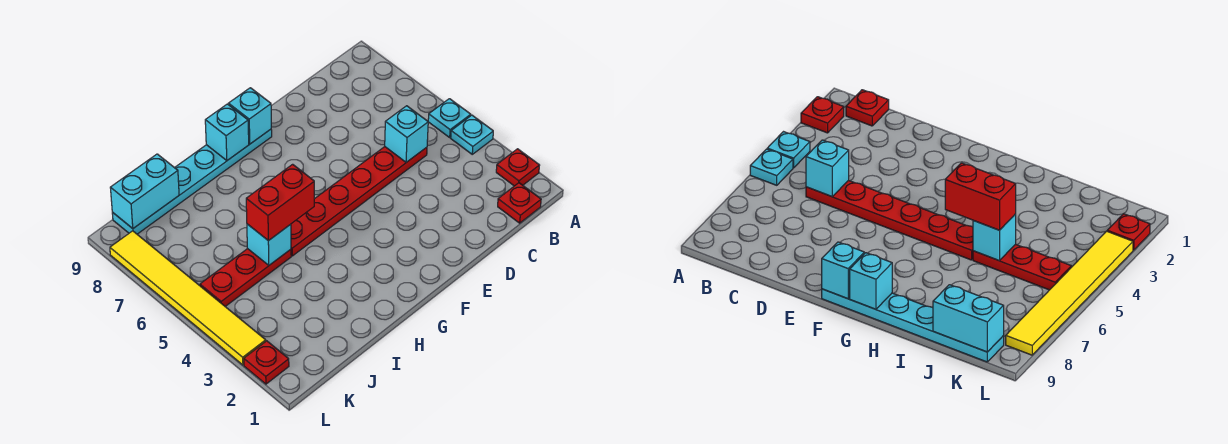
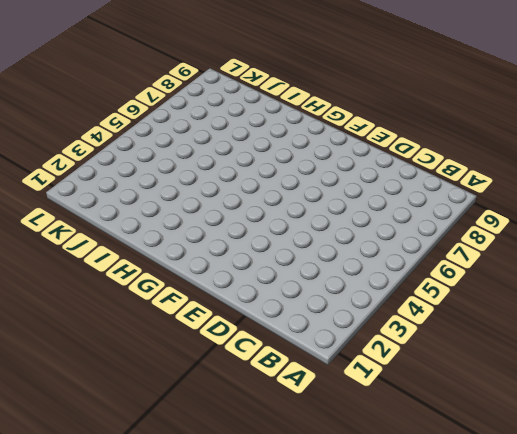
none -> red 1x1 plate [496,149,540,186]
none -> cyan 1x1 plate [451,115,493,154]
none -> cyan 1x1 plate [428,99,471,137]

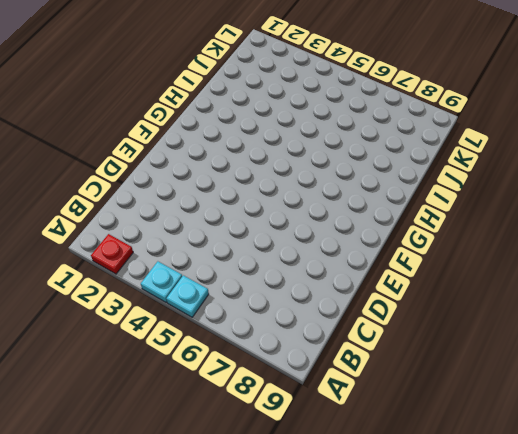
none -> red 1x1 plate [498,183,541,223]
none -> red 1x6 plate [291,147,427,256]
none -> cyan 1x6 plate [112,129,272,234]

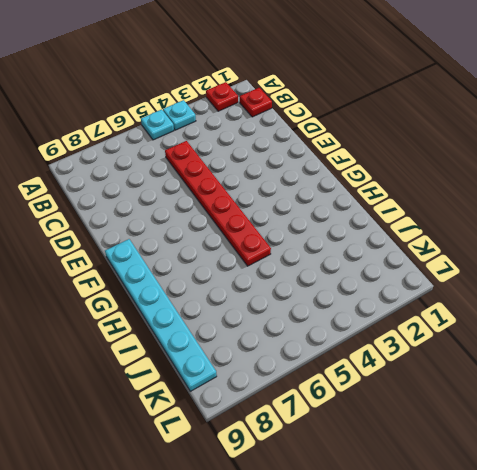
none -> red 1x3 plate [200,249,291,307]
none -> red 1x1 plate [244,341,289,384]
none -> yellow 1x6 tile [110,231,266,365]

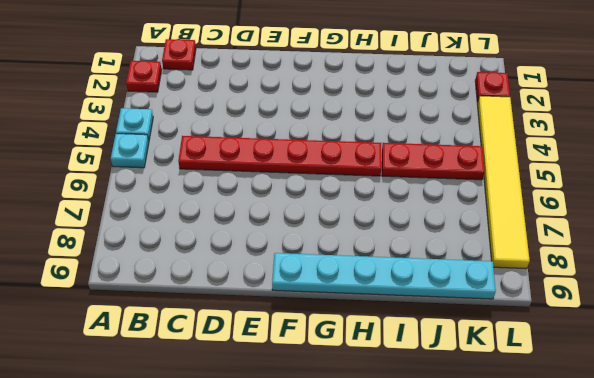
none -> cyan 1x1 brick [385,106,428,162]
none -> cyan 1x1 brick [229,88,271,144]
none -> cyan 1x1 brick [205,104,249,161]

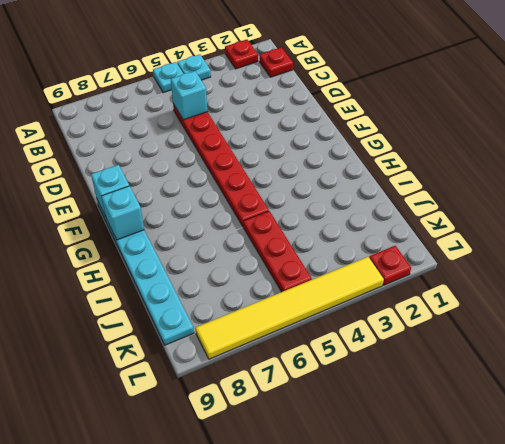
none -> cyan 1x1 brick [247,224,291,265]
none -> cyan 1x2 brick [110,154,179,229]
none -> red 1x2 brick [246,164,314,241]

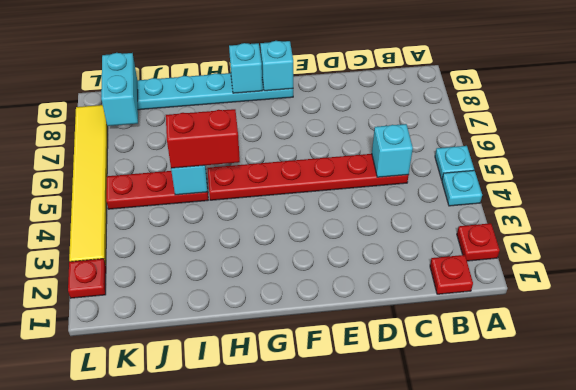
cyan 1x2 brick [101,53,138,126] -> cyan 1x2 brick turned to [110,154,179,229]

